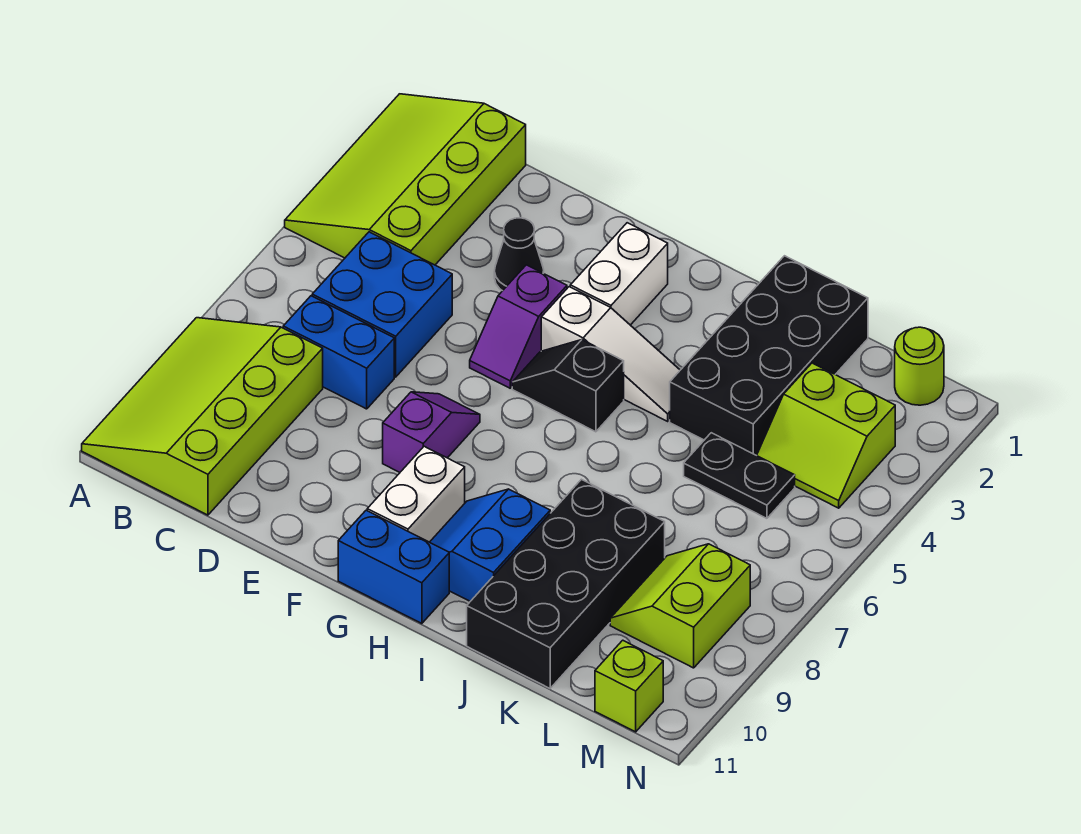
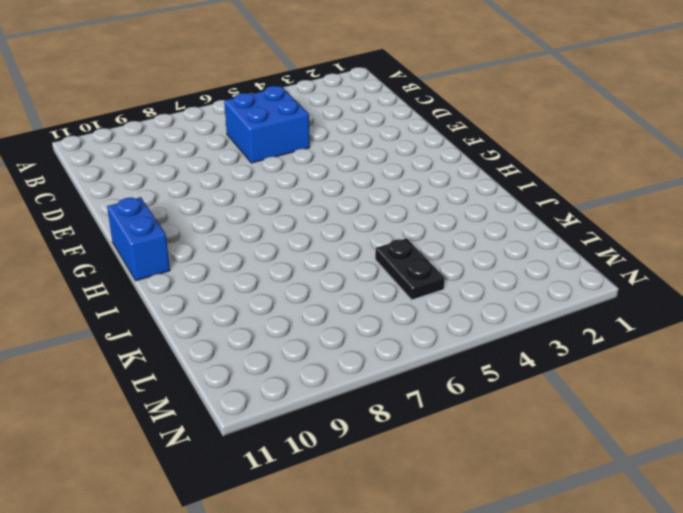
none -> lime 3x4 slope [285,94,526,265]
none -> lime 3x4 slope [82,318,323,515]
none -> blue 1x2 brick [283,296,394,409]

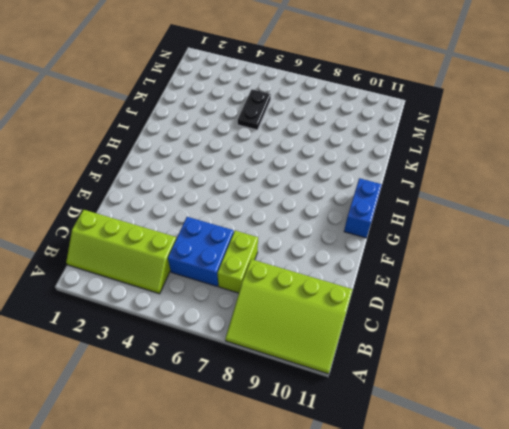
lime 2x4 slope [66,210,176,294] -> lime 3x4 slope [285,94,526,265]
lime 1x2 brick [217,231,258,293] -> blue 1x2 brick [283,296,394,409]
none -> black 1x1 cone [494,218,544,291]
none -> purple 1x2 slope [470,265,567,388]
none -> purple 1x2 slope [383,392,480,472]

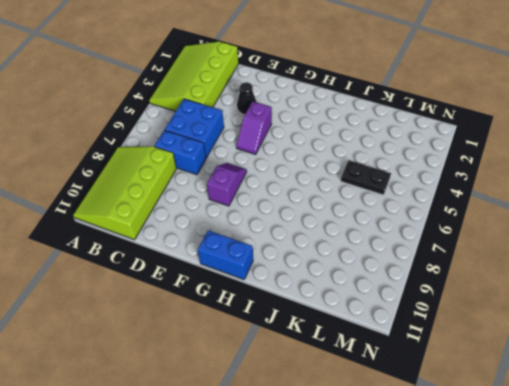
none -> white 1x2 brick [570,223,668,325]
none -> white 1x3 slope [541,287,680,421]
none -> black 1x2 slope [512,340,624,432]

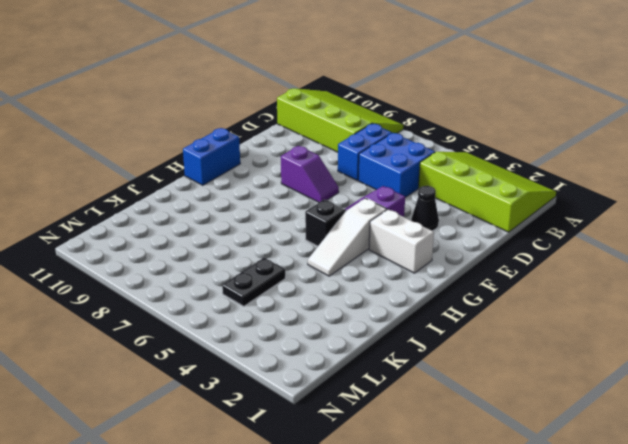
none -> white 1x2 brick [367,446,465,542]
none -> blue 2x2 slope [430,489,550,601]
none -> black 2x4 brick [670,256,868,455]

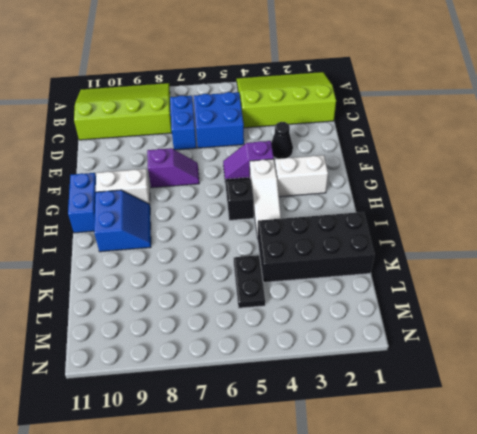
blue 2x2 slope [94,190,151,252] -> blue 2x2 slope turned to [430,489,550,601]
none -> black 2x4 brick [467,479,665,688]
none -> lime 2x2 slope [757,363,895,508]
none -> lime 2x2 slope [610,544,750,668]

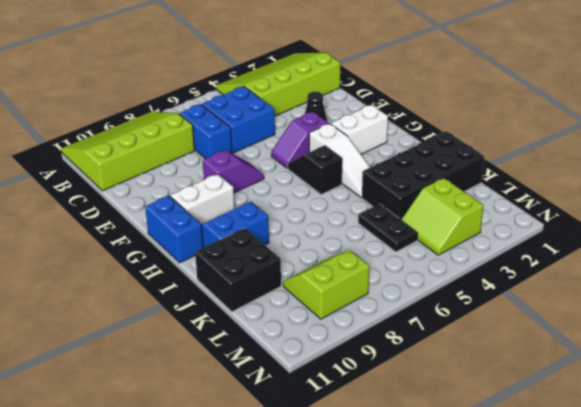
black 2x2 brick [195,228,281,312] -> black 2x4 brick [467,479,665,688]
none -> lime 1x1 round brick [895,327,944,405]
none -> lime 1x1 brick [595,640,663,732]

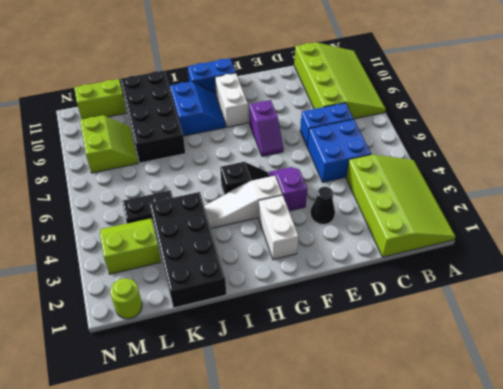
lime 1x2 brick [74,79,127,119] -> lime 1x1 brick [595,640,663,732]

